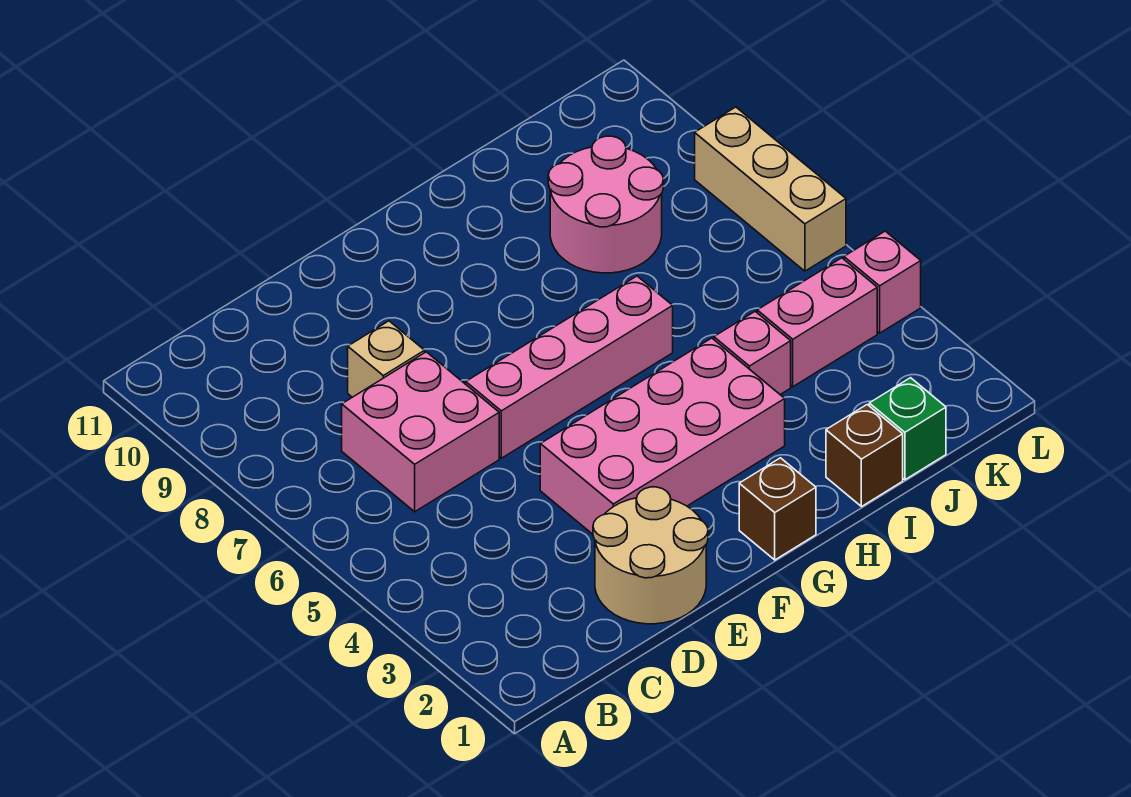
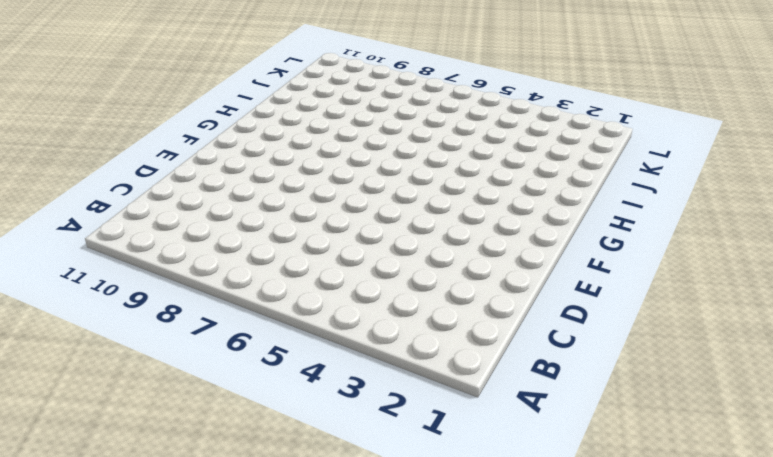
none -> pink 2x2 brick [342,352,499,512]
none -> tan 2x2 round brick [593,487,708,624]
none -> tan 1x1 brick [348,321,425,397]

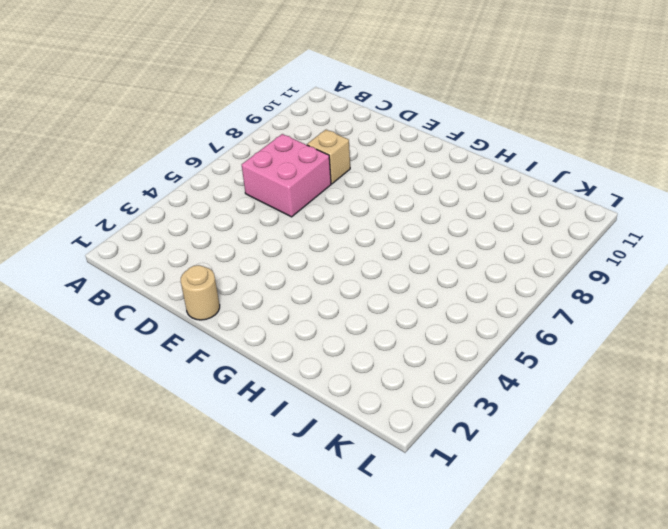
tan 1x1 round brick [181,265,220,320] -> tan 2x2 round brick [593,487,708,624]
none -> pink 2x4 brick [540,338,785,534]
none -> pink 1x4 brick [466,276,673,458]
none -> brown 1x1 brick [739,458,816,560]

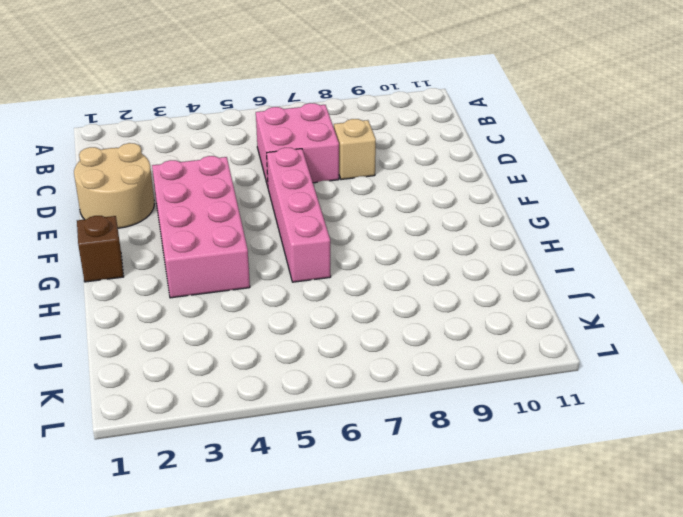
none -> brown 1x1 brick [826,405,903,507]
none -> pink 1x1 brick [714,311,791,395]
none -> pink 2x2 round brick [548,136,663,273]

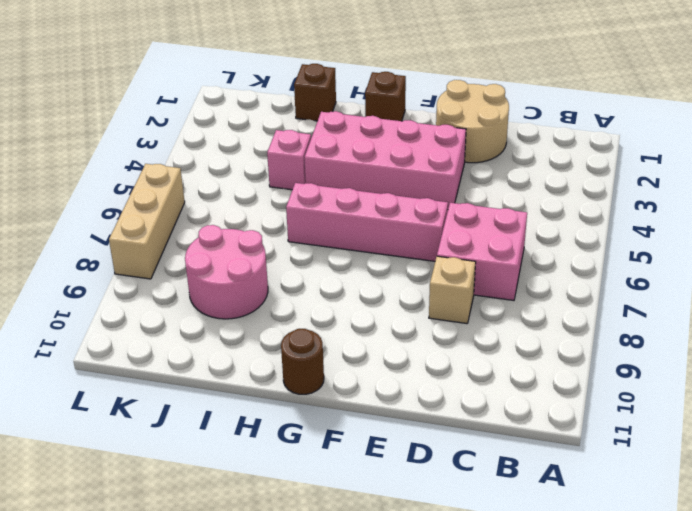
brown 1x1 round brick [281,329,324,394] -> none
none -> green 1x1 brick [869,378,946,480]
none -> pink 1x2 brick [757,258,877,387]
none -> pink 1x1 brick [844,231,921,333]

